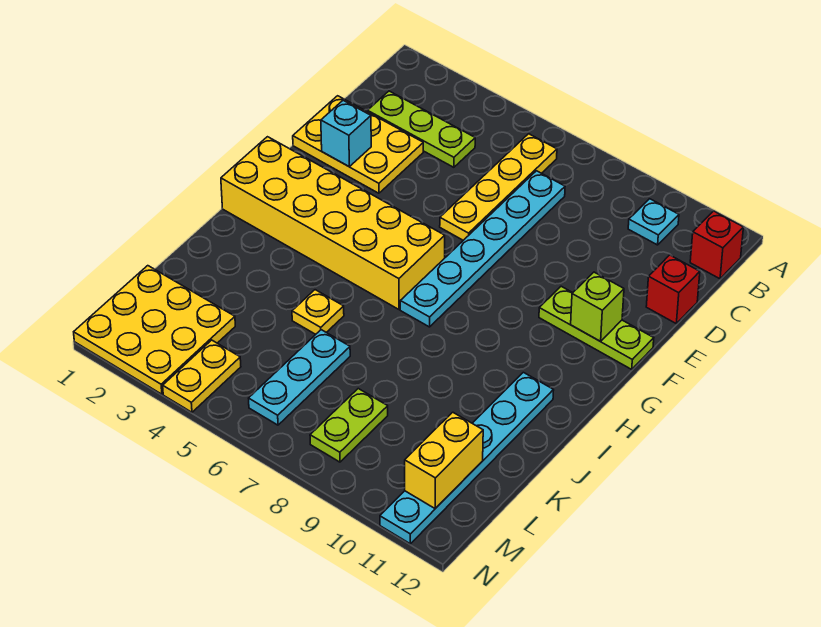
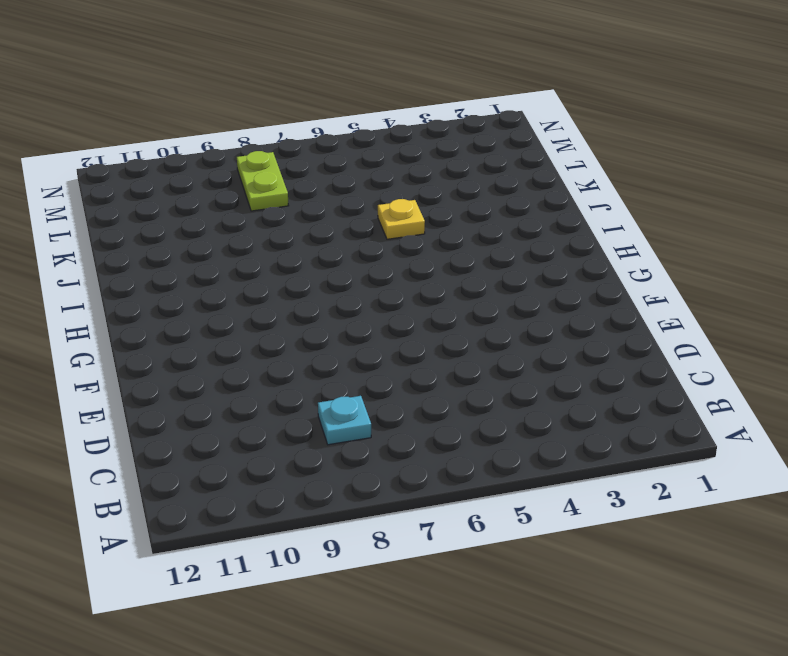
cyan 1x1 plate [318,396,371,445] -> cyan 1x1 plate moved to [628,199,679,245]
none -> yellow 1x4 plate [440,134,557,240]
none -> red 1x1 brick [690,211,743,279]
none -> lime 1x3 plate [368,91,475,167]

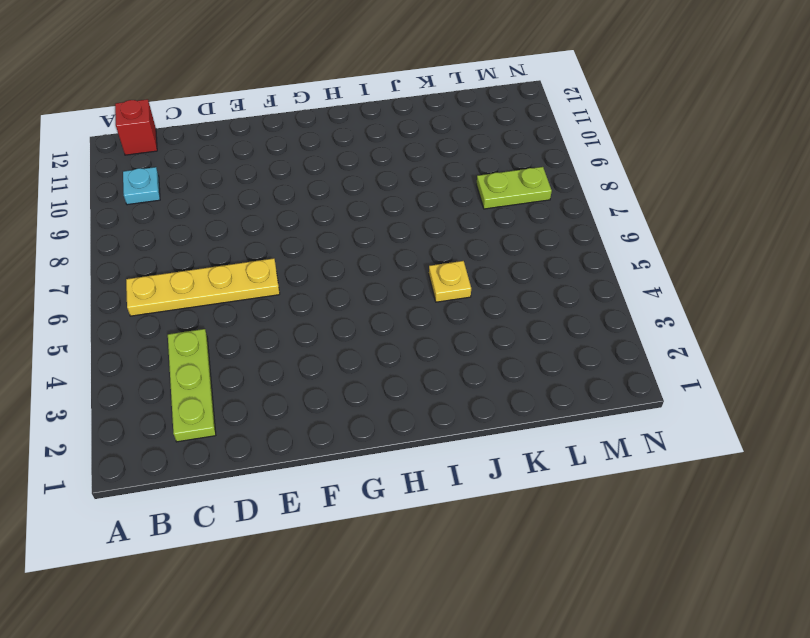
none -> cyan 1x6 plate [400,171,565,327]
none -> yellow 2x3 plate [293,96,423,193]
none -> red 1x1 brick [646,255,700,323]

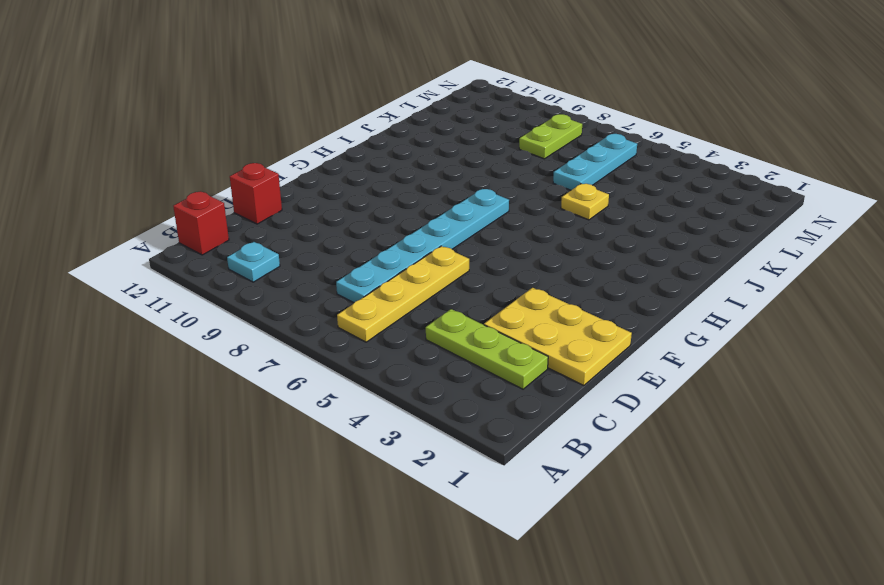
none -> lime 1x3 plate [539,286,654,369]
none -> yellow 2x6 brick [221,137,445,309]
none -> cyan 1x6 plate [380,372,554,544]

